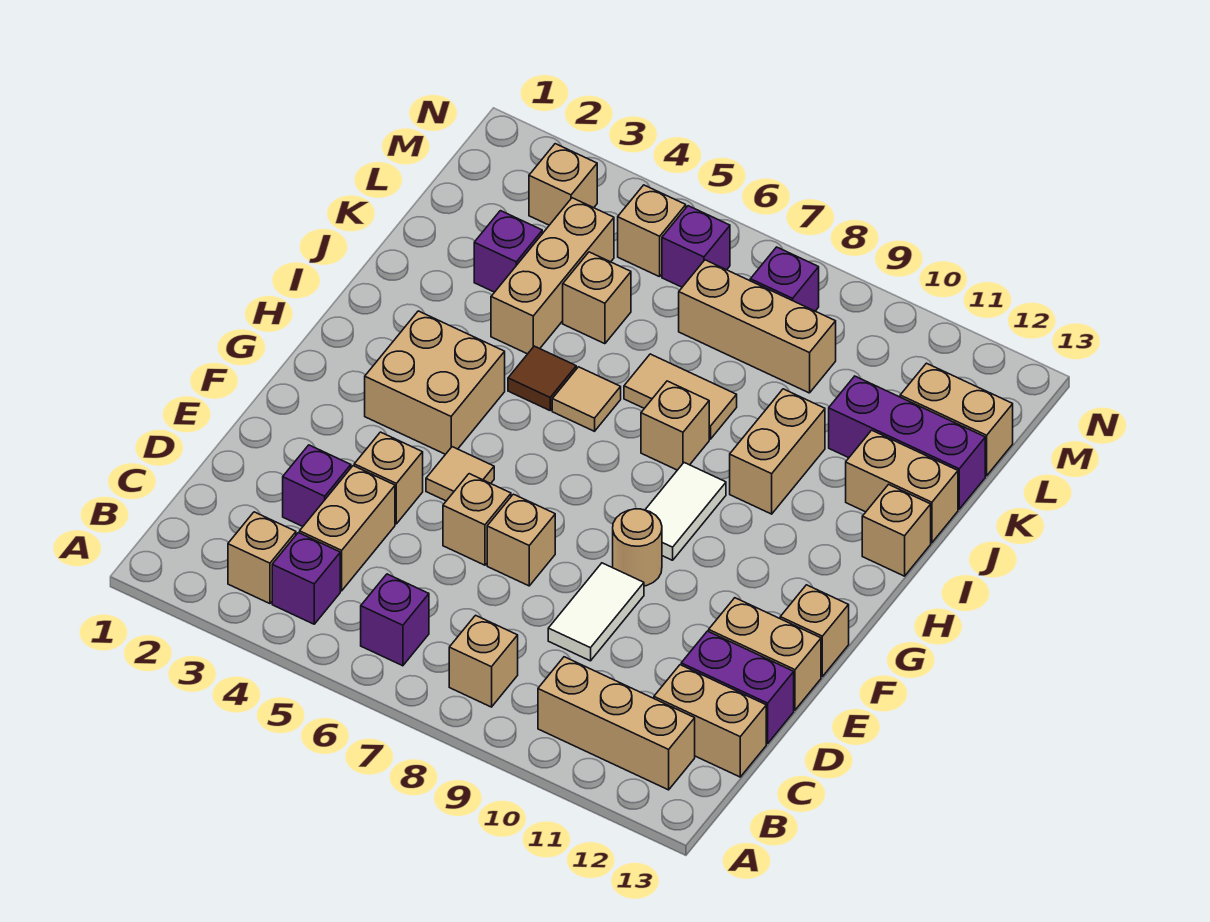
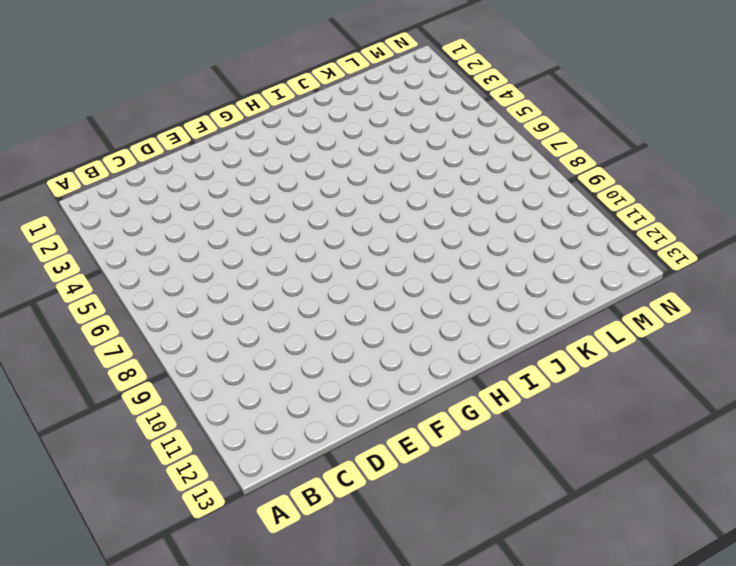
none -> tan 1x1 brick [228,512,296,604]
none -> purple 1x1 brick [272,533,340,624]
none -> purple 1x1 brick [361,574,429,666]
none -> tan 1x1 brick [449,615,518,707]

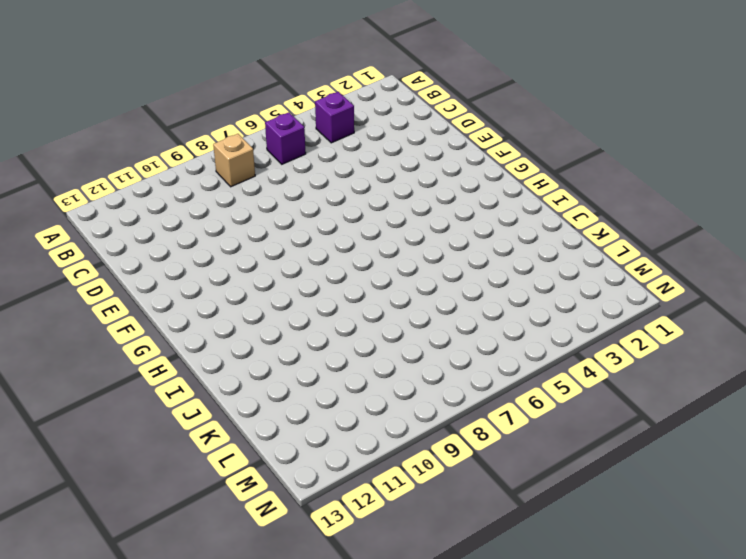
none -> tan 1x1 brick [228,512,296,604]
none -> tan 1x3 brick [538,657,695,790]
none -> tan 1x2 brick [300,466,395,591]
none -> tan 1x2 brick [654,665,766,777]

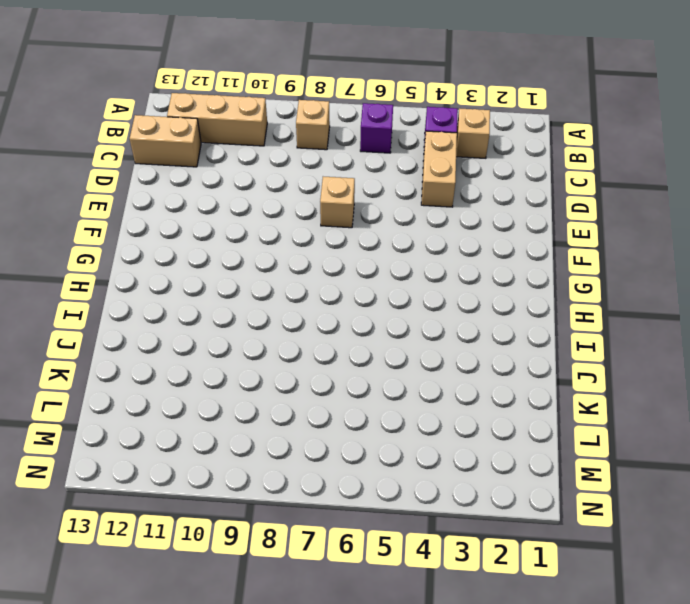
none -> purple 1x1 brick [283,445,351,526]
none -> white 1x2 tile [548,563,644,661]
none -> purple 1x2 brick [681,631,794,744]
none -> tan 1x1 brick [354,432,423,524]

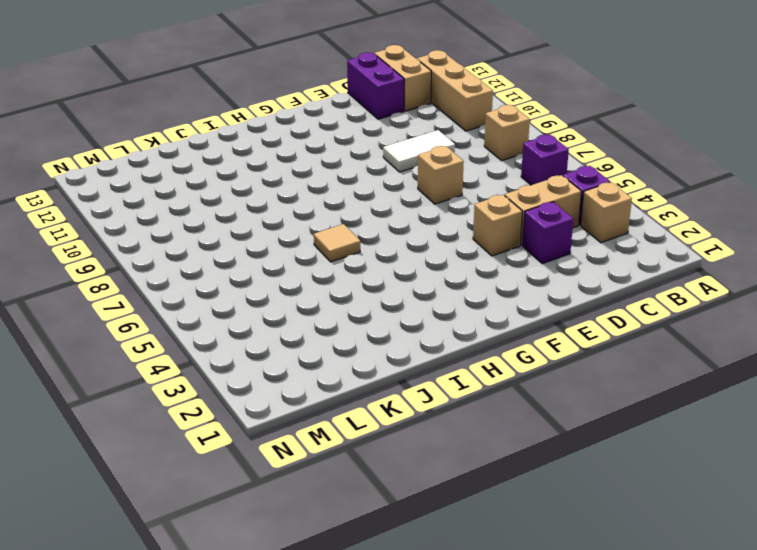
none -> tan 1x1 brick [443,474,511,565]
none -> tan 1x2 brick [709,598,821,710]
none -> tan 1x1 tile [426,447,494,501]
none -> tan 1x1 round brick [613,509,662,586]

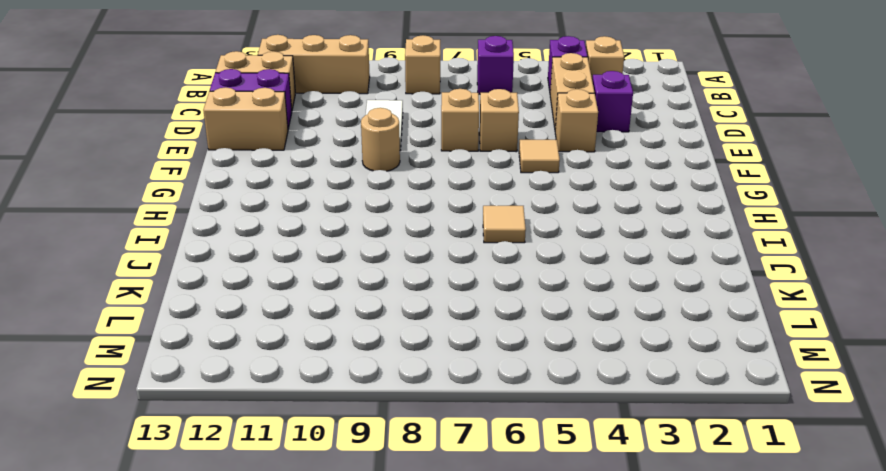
none -> tan 1x1 brick [780,585,849,676]
none -> tan 2x2 brick [365,311,505,454]
none -> white 1x2 tile [645,463,726,560]
none -> brown 1x1 tile [508,346,576,410]

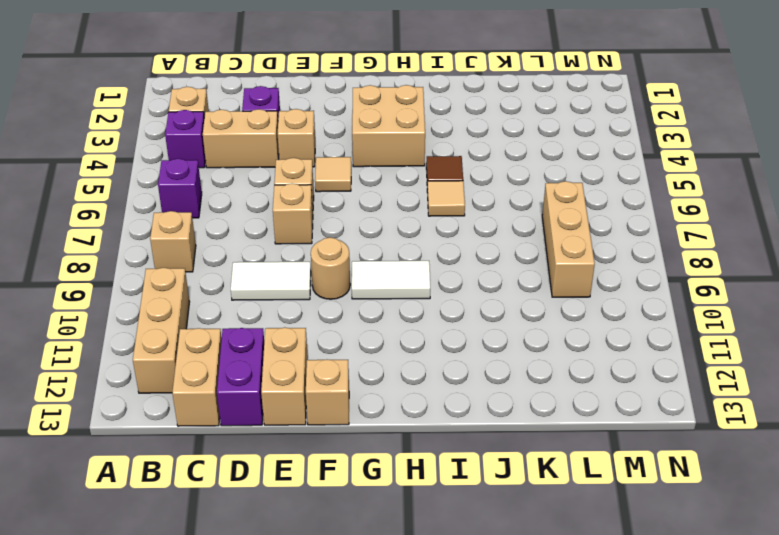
none -> tan 1x1 brick [641,381,709,470]
none -> tan 1x2 brick [730,389,825,514]
none -> tan 1x1 brick [862,484,931,576]
none -> tan 1x3 brick [491,198,614,354]

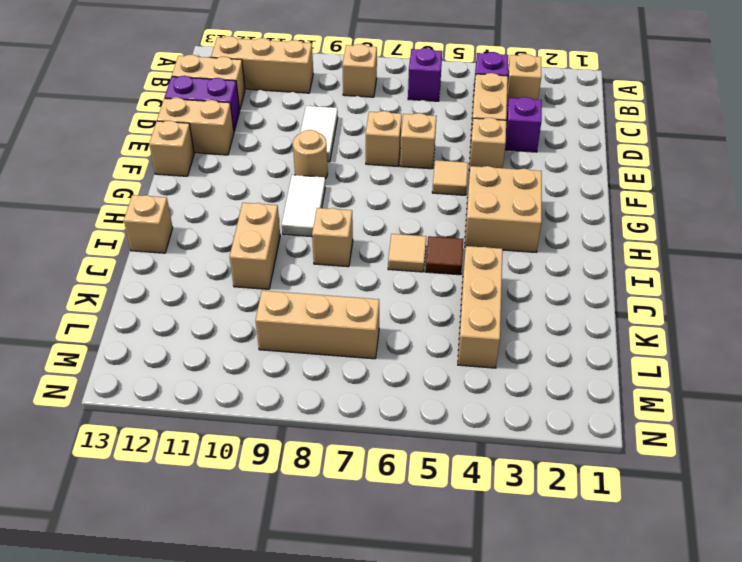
none -> tan 1x2 tile [624,354,737,439]
none -> tan 1x2 brick [846,430,958,543]
none -> purple 1x1 brick [474,211,542,292]
none -> tan 1x1 brick [563,252,631,344]

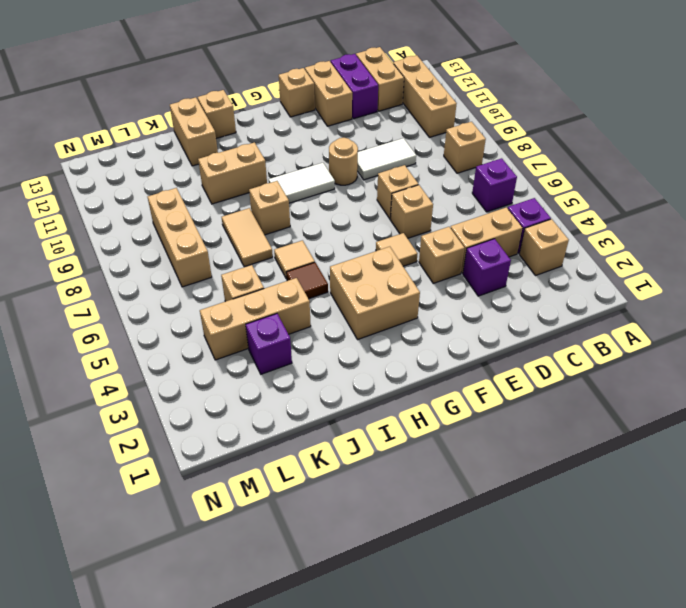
none -> purple 1x3 brick [829,376,985,509]
none -> tan 1x2 brick [900,363,1013,476]
none -> tan 1x1 brick [529,144,597,225]
none -> tan 1x1 brick [618,185,686,277]

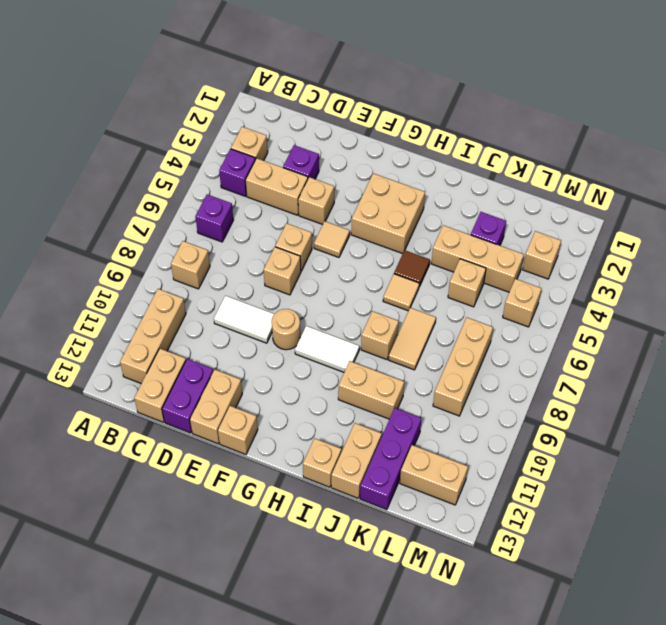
tan 1x2 brick [400,445,468,505] -> tan 1x2 brick turned to [900,363,1013,476]
none -> purple 1x1 brick [662,206,730,287]
none -> purple 1x1 brick [750,247,819,311]

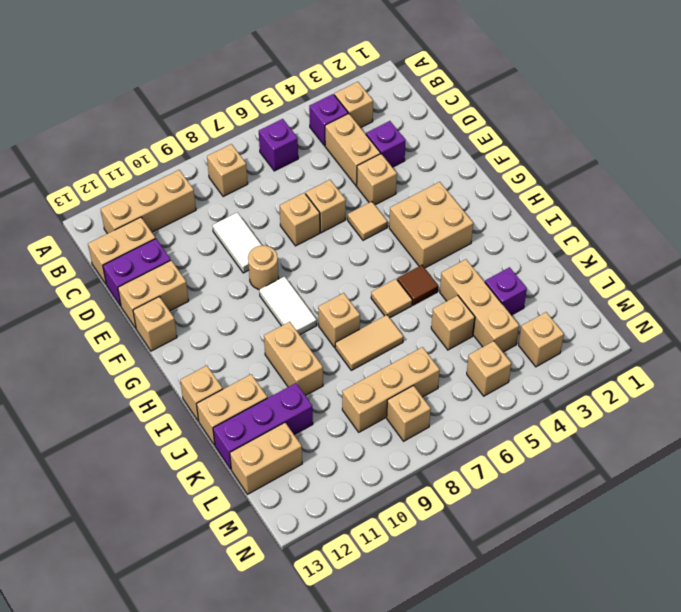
tan 1x1 brick [387,386,431,441] -> purple 1x1 brick [750,247,819,311]
none -> purple 1x1 brick [662,206,730,287]

